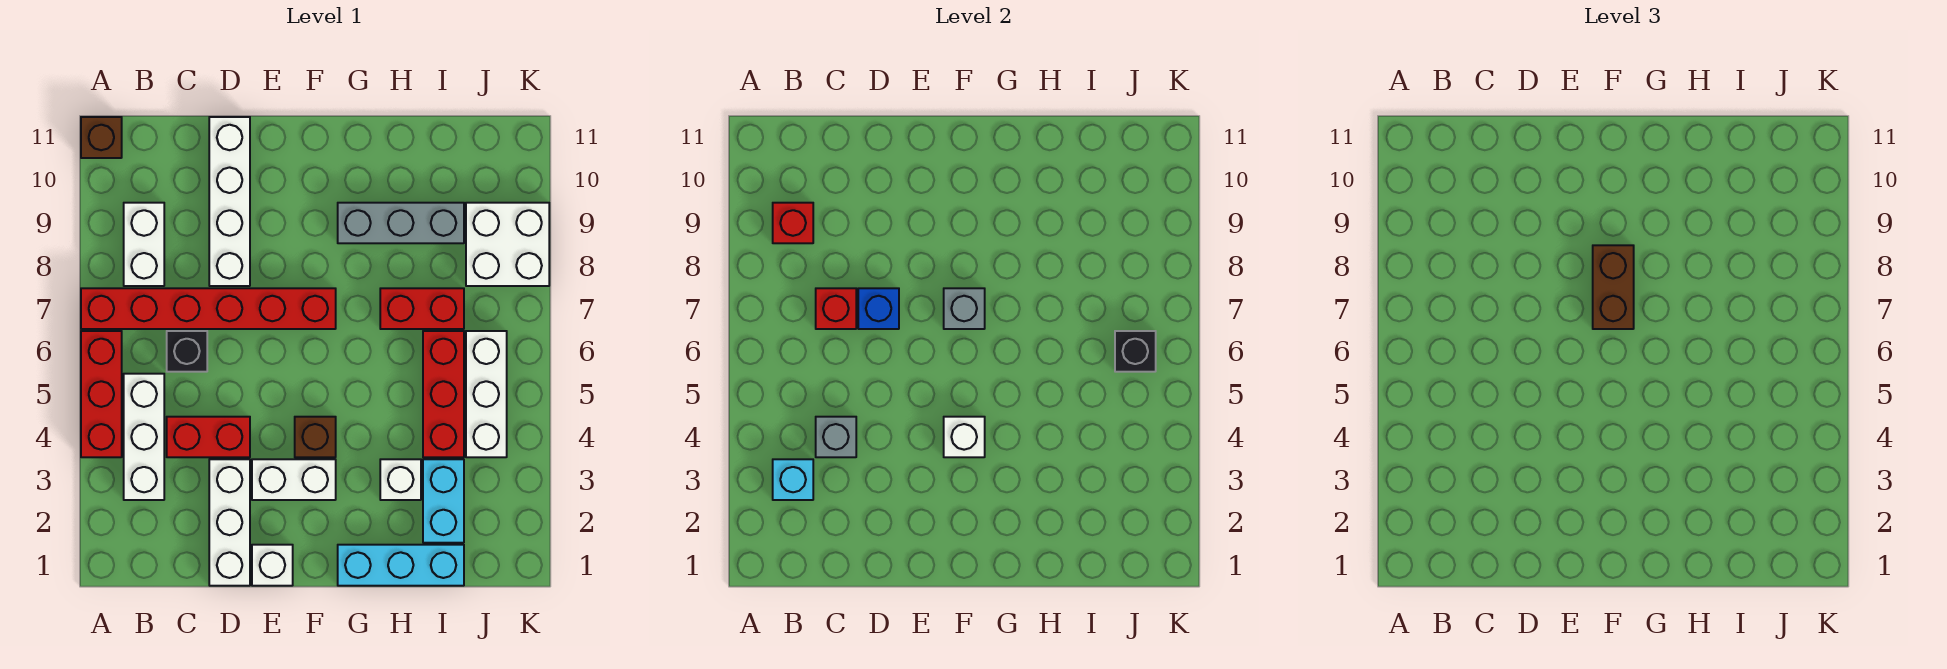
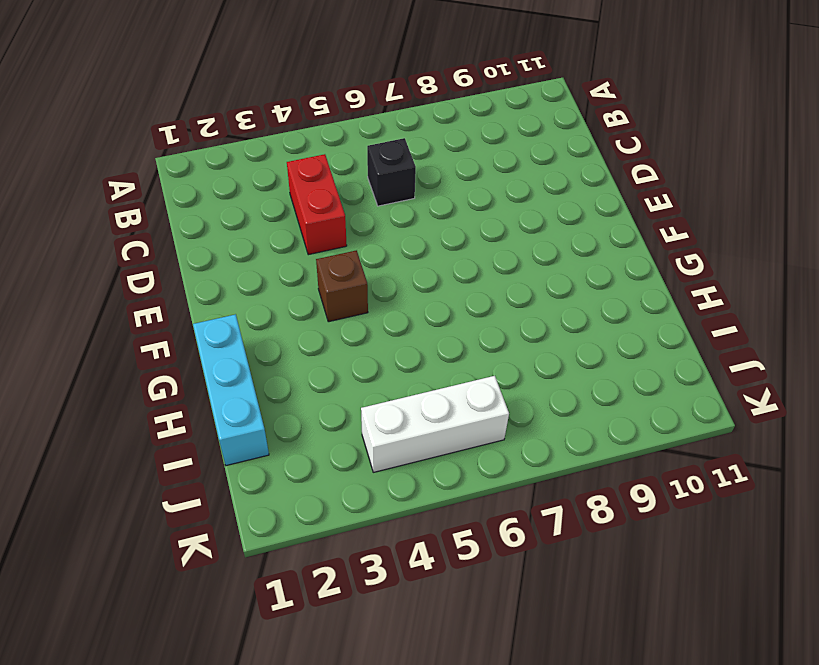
none -> red 1x3 brick [81,331,122,457]
none -> red 1x6 brick [81,288,336,329]
none -> brown 1x1 brick [81,117,122,158]

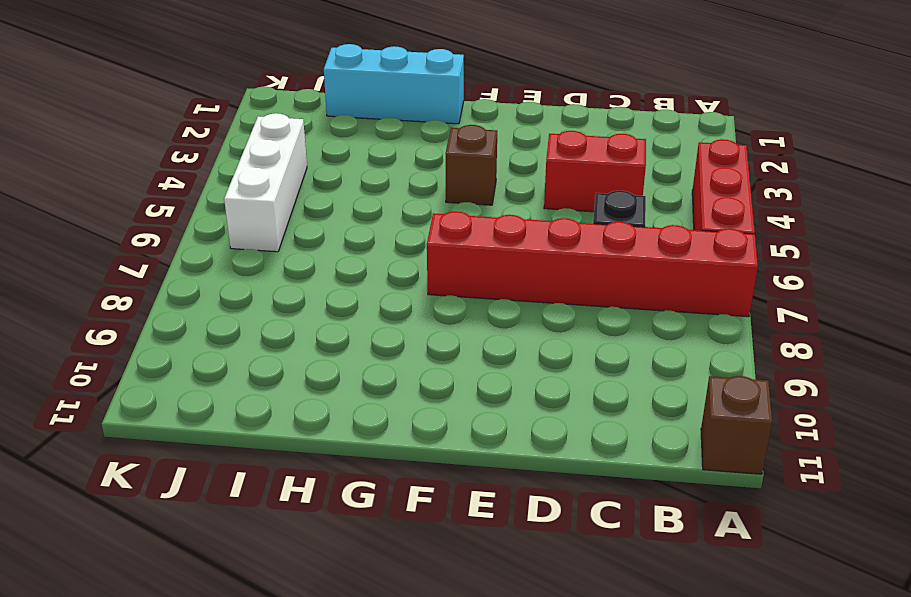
none -> white 1x3 brick [124,374,164,500]
none -> white 1x2 brick [124,203,164,286]
none -> white 1x3 brick [209,459,250,586]

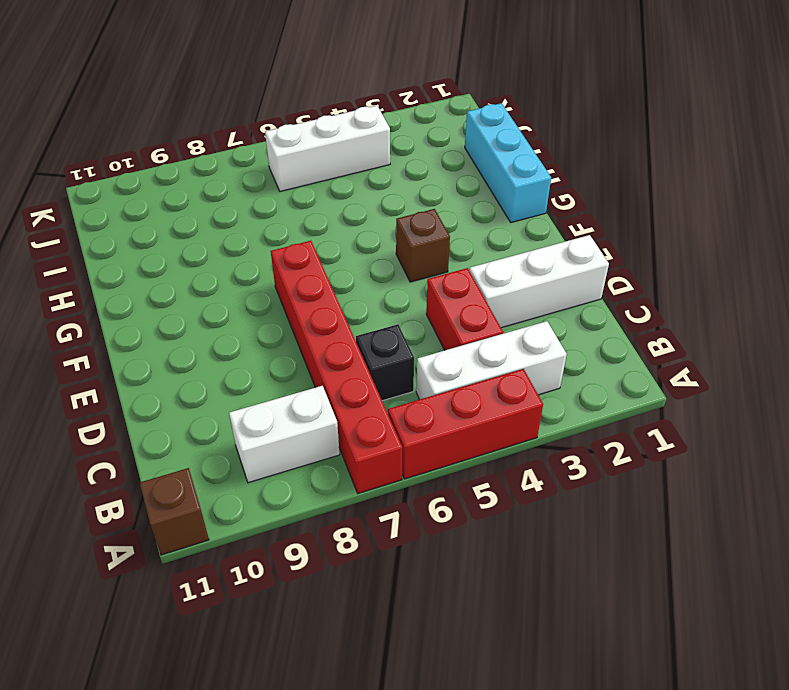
none -> white 1x4 brick [209,117,250,286]
none -> white 1x1 brick [252,545,293,586]
none -> white 1x2 brick [252,459,336,500]

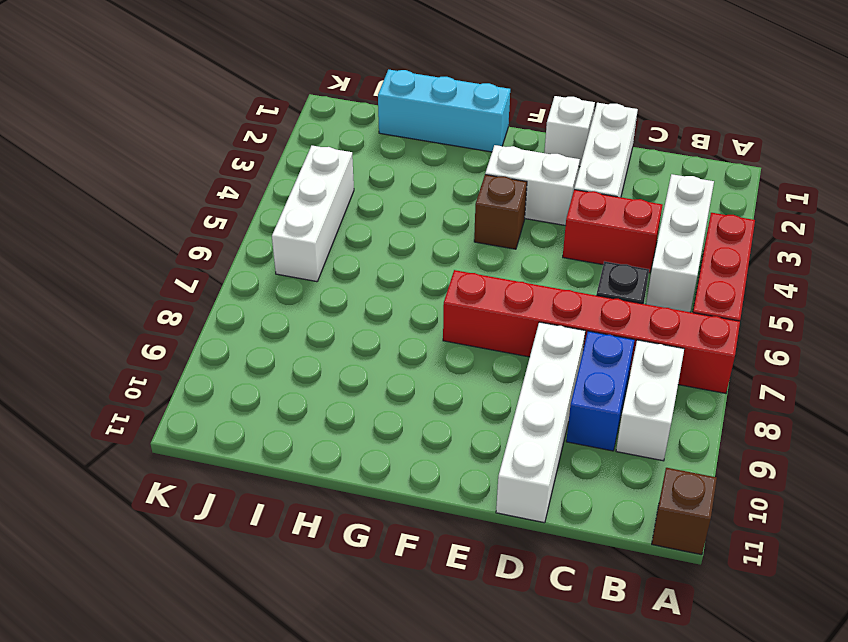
blue 1x2 brick [566,331,634,451] -> none
none -> grey 1x3 brick [338,203,464,243]
none -> white 1x1 brick [380,459,421,500]
none -> red 1x2 brick [380,288,464,329]

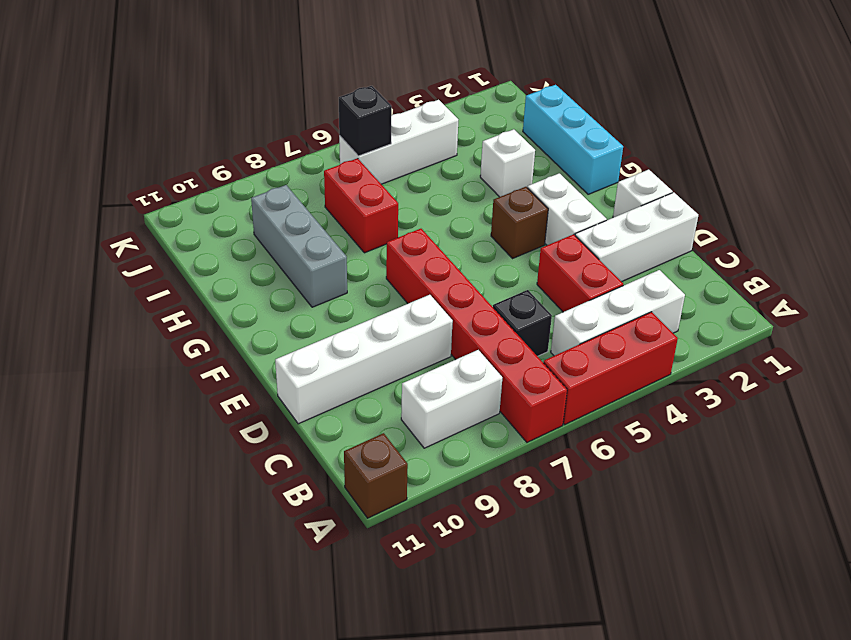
none -> cyan 1x2 brick [423,459,464,543]
none -> red 1x3 brick [423,331,464,457]
none -> white 2x2 brick [466,203,549,286]

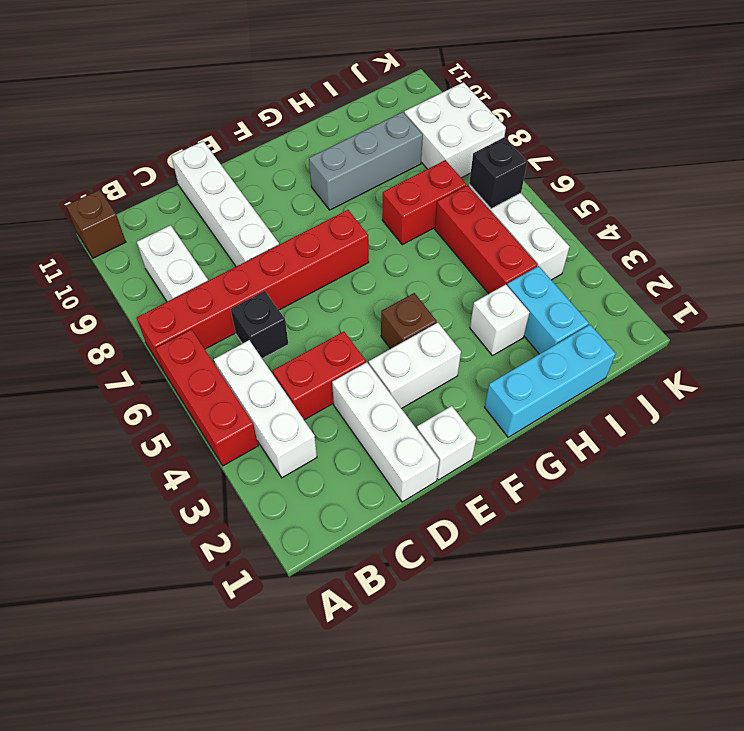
none -> cyan 1x1 brick [773,459,813,500]
none -> red 1x1 brick [773,203,813,243]
none -> grey 1x1 brick [816,417,856,457]

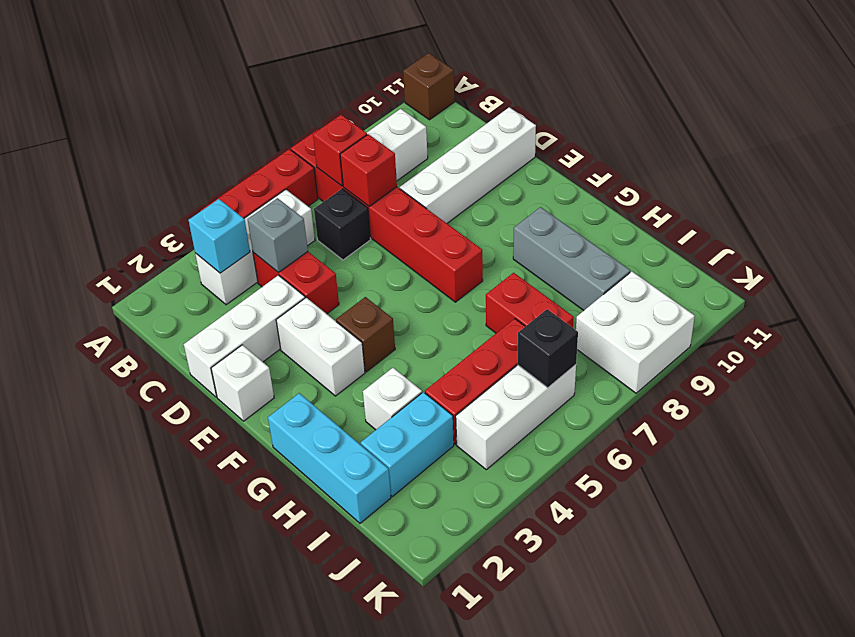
red 1x1 brick [313,115,367,186] -> red 1x1 brick moved to [773,203,813,243]
none -> blue 1x1 brick [858,288,899,329]
none -> white 1x1 brick [944,417,985,457]
none -> grey 1x1 brick [944,288,985,329]

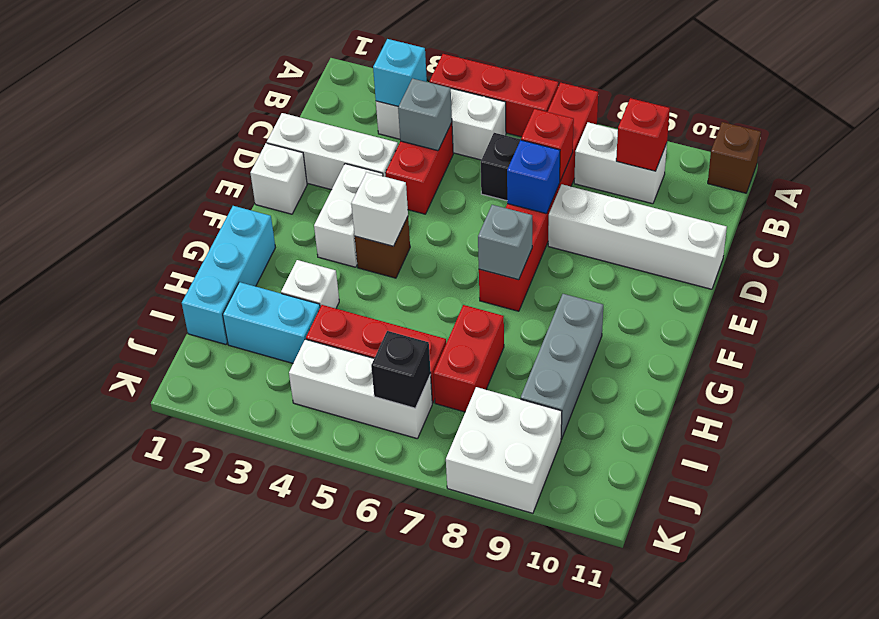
none -> brown 1x2 brick [1593,245,1634,329]

